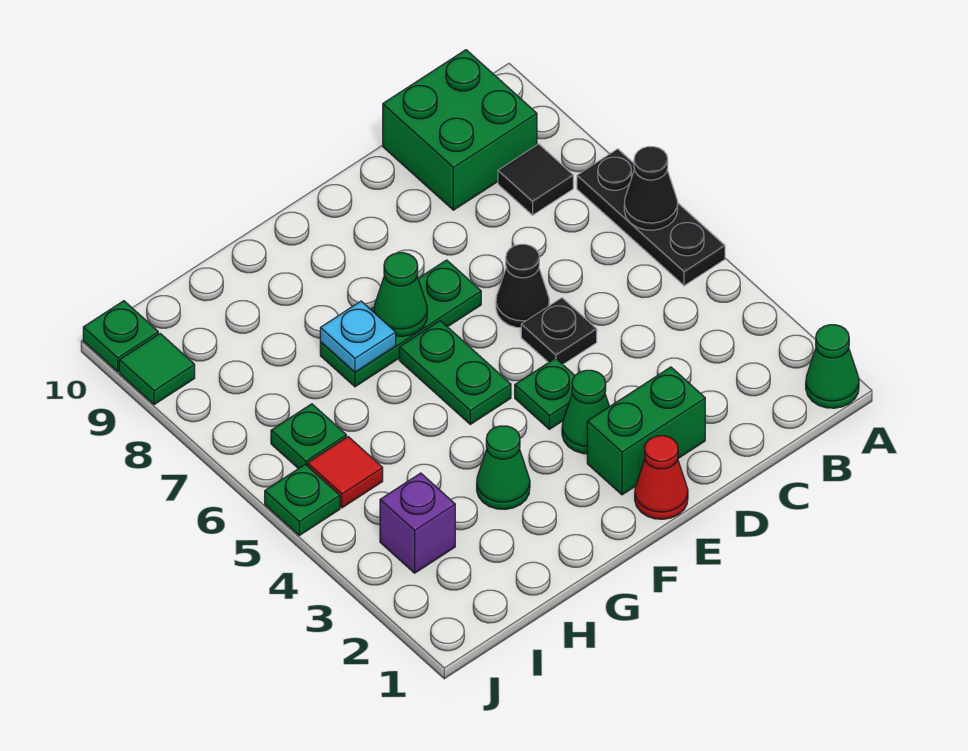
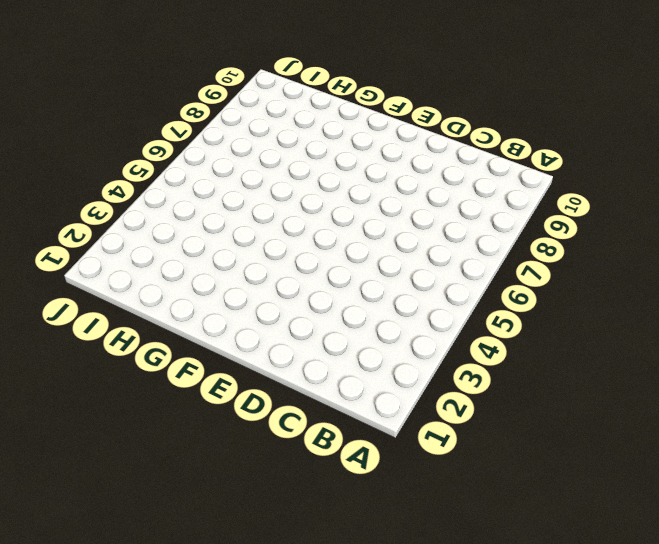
none -> green 1x1 cone [806,325,859,408]
none -> black 1x3 plate [577,149,725,286]
none -> black 1x1 tile [498,144,573,215]

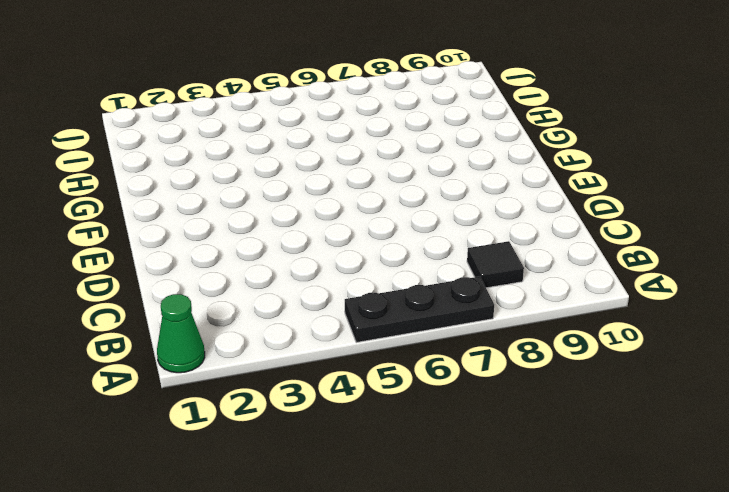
none -> green 2x2 brick [383,50,537,210]
none -> green 1x2 brick [587,367,705,495]
none -> black 1x1 plate [521,298,597,364]

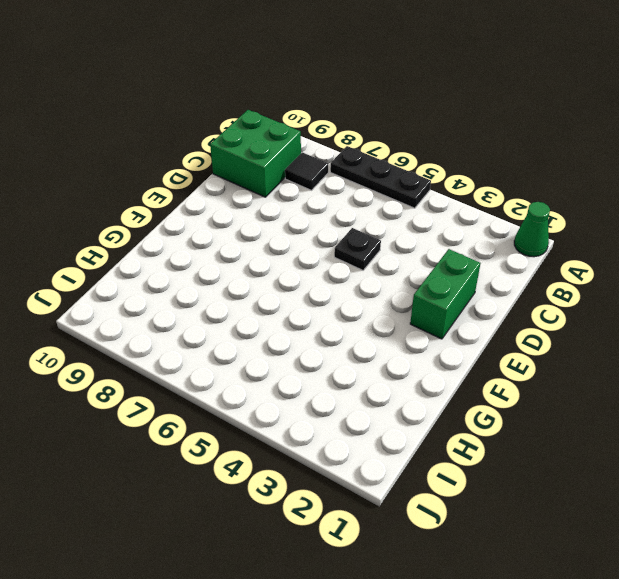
none -> black 1x1 cone [496,244,549,328]
none -> red 1x1 cone [635,436,688,519]
none -> green 1x1 cone [562,370,609,454]

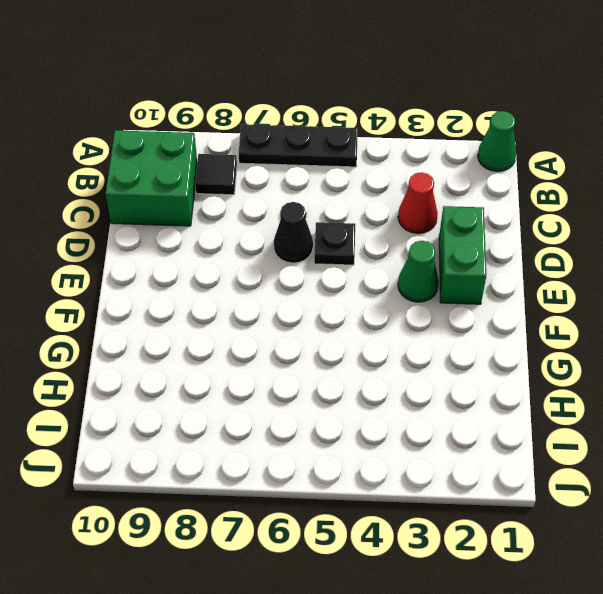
red 1x1 cone [398,172,438,233] -> red 1x1 cone moved to [635,436,688,519]
none -> green 1x1 plate [515,358,575,429]
none -> green 1x3 plate [320,260,481,387]
none -> green 1x2 plate [399,321,511,424]

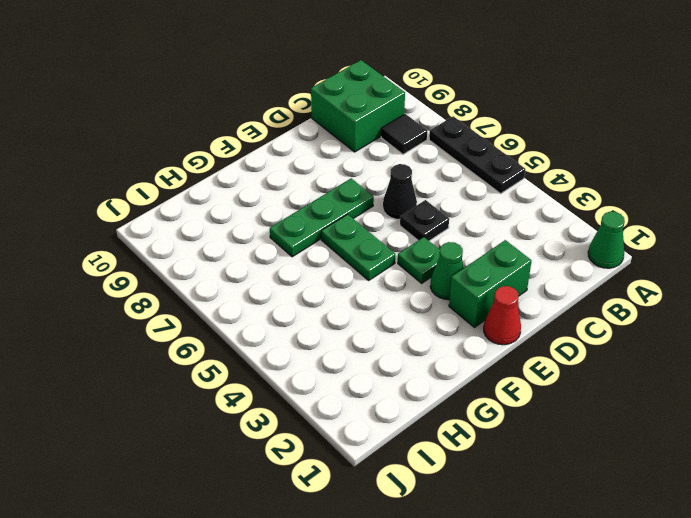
none -> green 1x1 cone [477,426,530,509]
none -> purple 1x1 brick [380,473,455,573]
none -> red 1x1 tile [307,437,383,508]

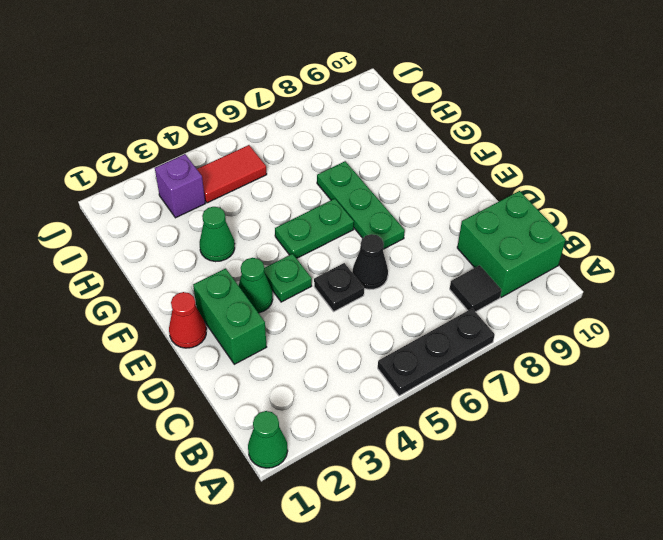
red 1x2 tile [197,145,267,203] -> red 1x1 tile [307,437,383,508]
none -> green 1x1 plate [271,404,346,469]
none -> green 1x1 plate [265,464,340,535]
none -> green 1x1 tile [119,334,195,405]

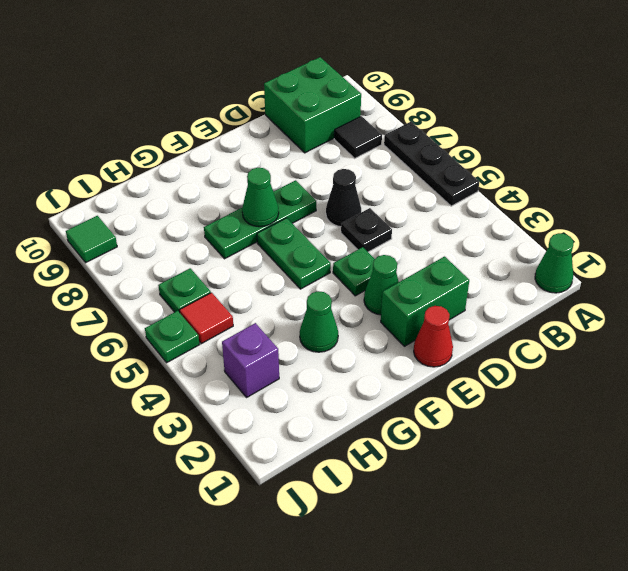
none -> green 1x1 plate [83,301,158,372]
none -> black 1x1 cone [624,147,678,230]
none -> cyan 1x1 plate [320,301,396,372]

